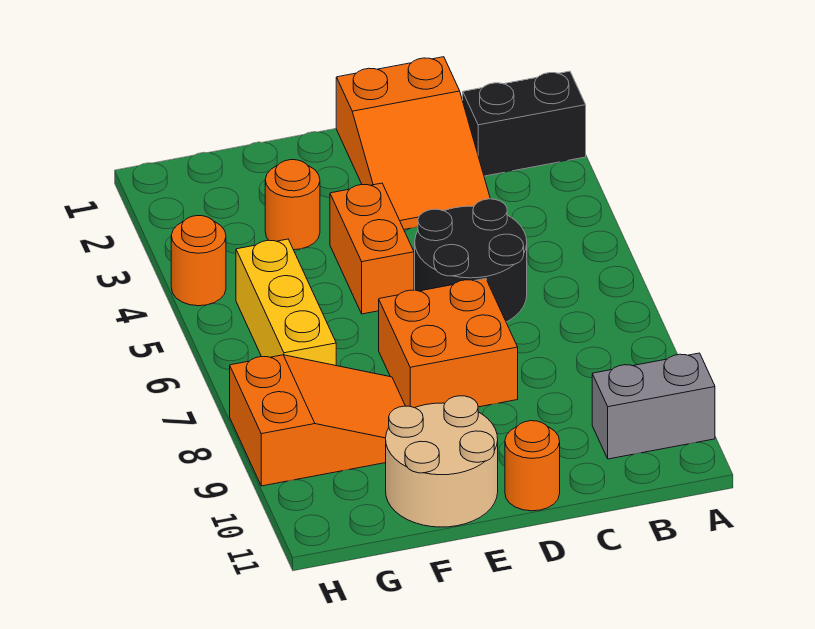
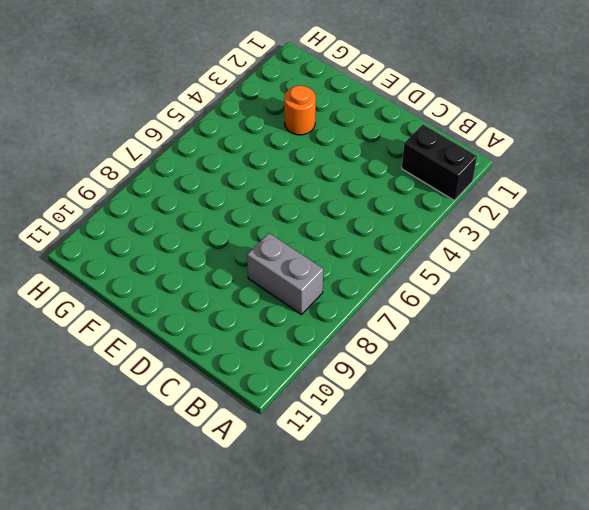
grey 1x2 brick [247,233,323,315] -> grey 1x2 brick moved to [592,353,715,459]
none -> orange 2x3 slope [336,57,490,229]
none -> black 2x2 round brick [415,199,527,322]
none -> orange 2x2 brick [379,279,518,408]

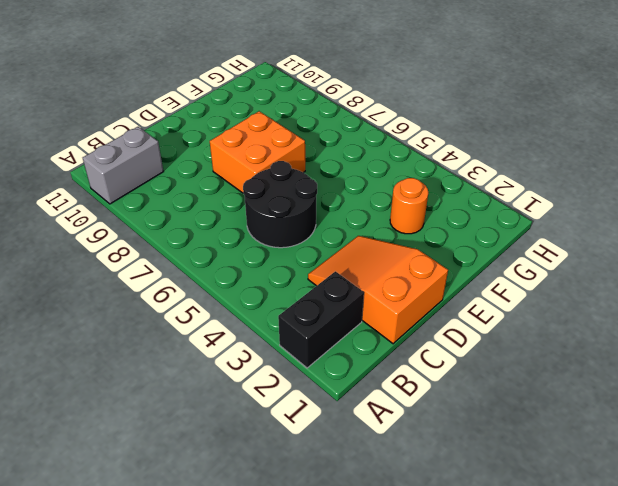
none -> orange 1x1 round brick [505,421,560,511]
none -> orange 1x2 brick [330,183,414,314]
none -> tan 2x2 round brick [386,396,498,527]

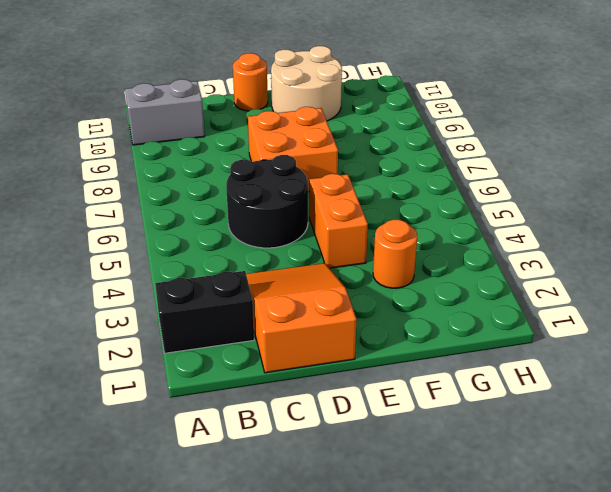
none -> orange 2x3 slope [230,355,405,486]
none -> yellow 1x3 brick [236,239,336,366]
none -> orange 1x1 round brick [171,216,226,306]

